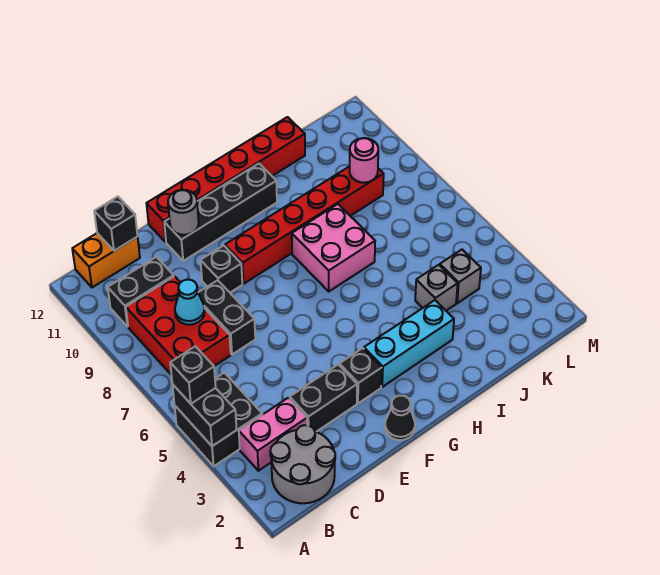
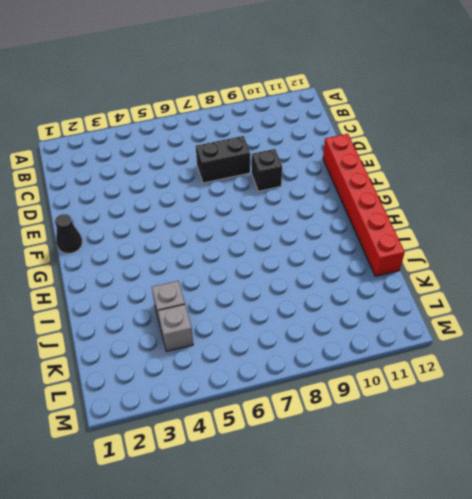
none -> black 2x2 brick [175,373,262,466]
none -> grey 2x2 round brick [270,425,335,503]
none -> pink 1x2 brick [239,398,307,471]

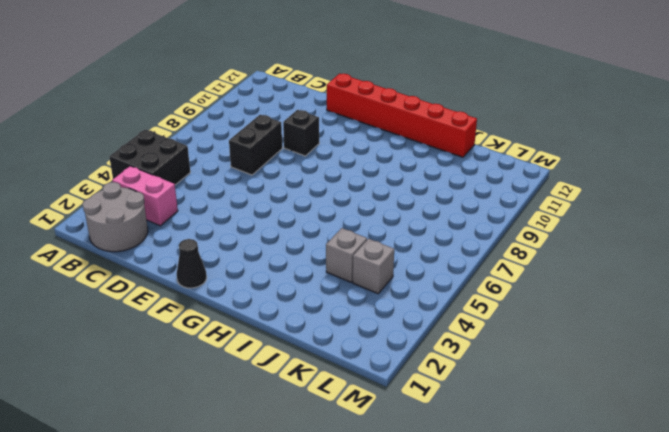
none -> red 2x3 brick [126,276,231,374]
none -> black 1x2 brick [108,257,174,327]
none -> orange 1x2 brick [72,233,140,288]

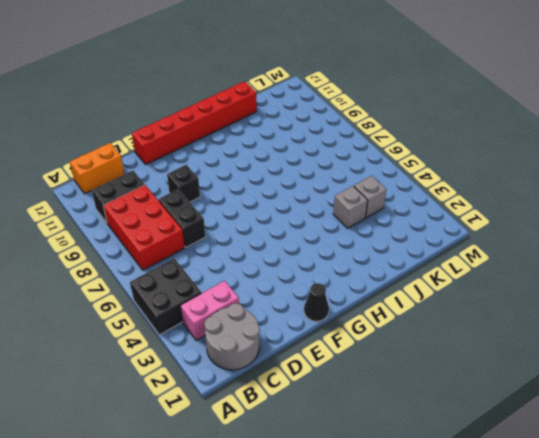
none -> black 1x2 brick [290,365,357,432]
none -> black 1x4 brick [164,164,277,261]
none -> black 1x1 brick [339,348,382,403]

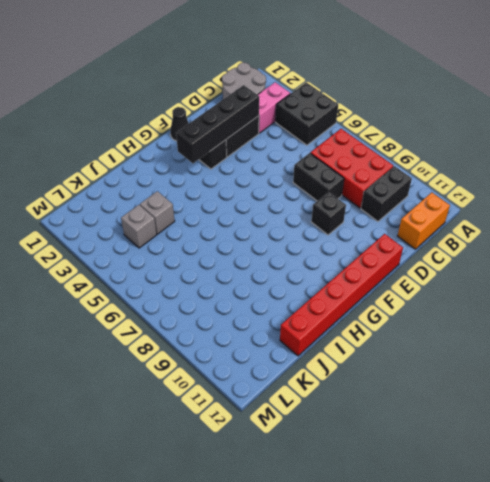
black 1x4 brick [176,85,259,163] -> black 1x4 brick moved to [164,164,277,261]
none -> red 1x6 brick [225,166,384,284]
none -> cyan 1x3 brick [364,300,454,387]
none -> pink 2x2 brick [292,204,375,291]

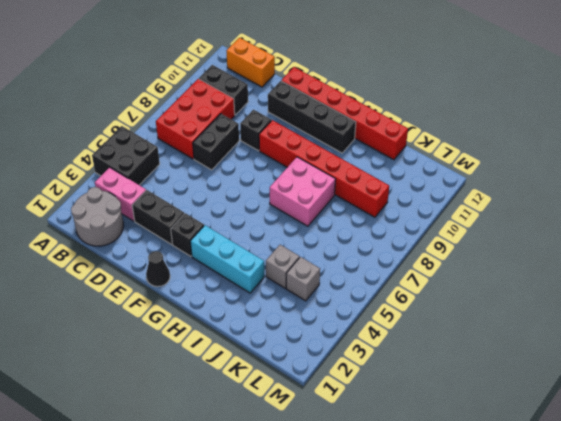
none -> black 1x2 brick [172,384,237,446]
none -> cyan 1x1 cone [175,280,205,325]
none -> black 1x1 brick [94,197,137,251]

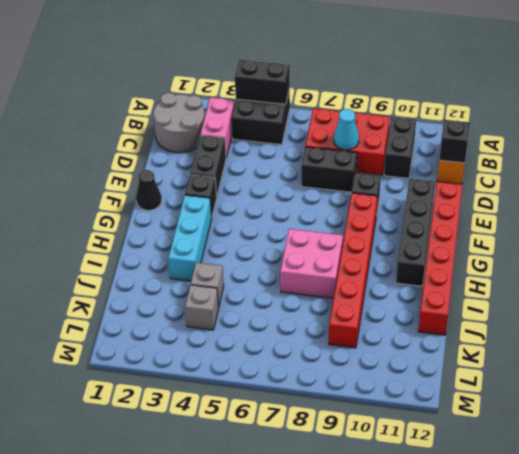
none -> grey 1x1 round brick [168,190,199,235]
none -> pink 1x1 round brick [350,138,378,183]
none -> black 1x1 brick [170,346,216,404]

